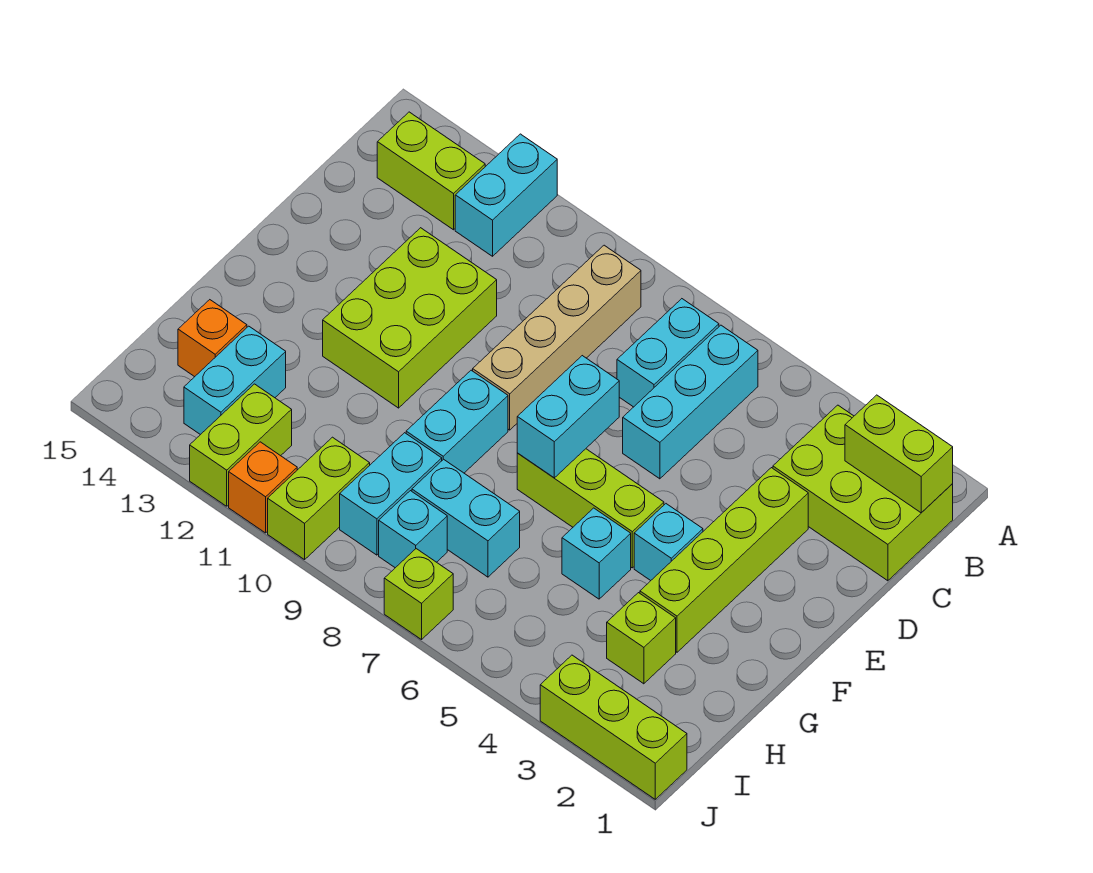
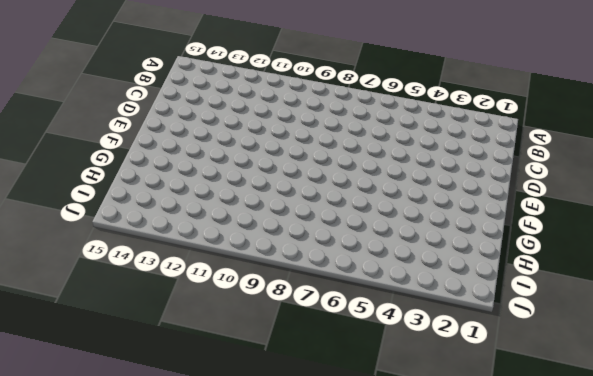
none -> cyan 1x2 brick [455,134,557,256]
none -> lime 2x3 brick [773,405,953,581]
none -> cyan 1x3 brick [623,325,758,479]

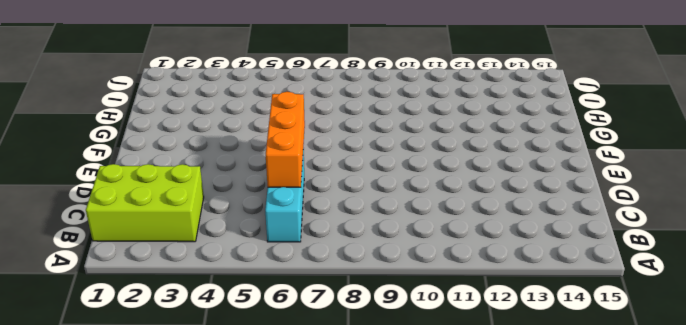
orange 1x3 brick [266,92,305,187] -> none
none -> cyan 1x2 brick [455,134,557,256]
none -> cyan 1x2 brick [617,299,719,407]
none -> tan 1x4 brick [473,245,641,430]

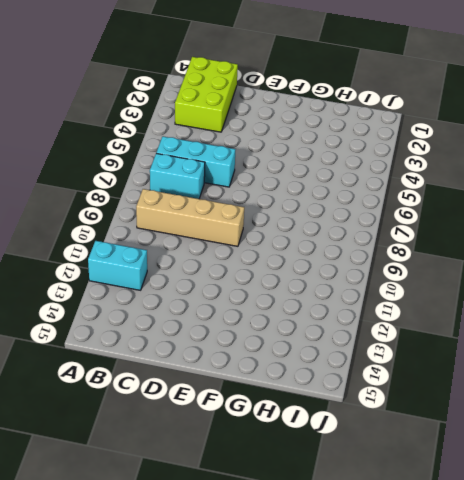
none -> lime 1x2 brick [377,112,485,230]
none -> lime 1x4 brick [640,468,808,652]
none -> lime 2x3 brick [323,228,497,408]

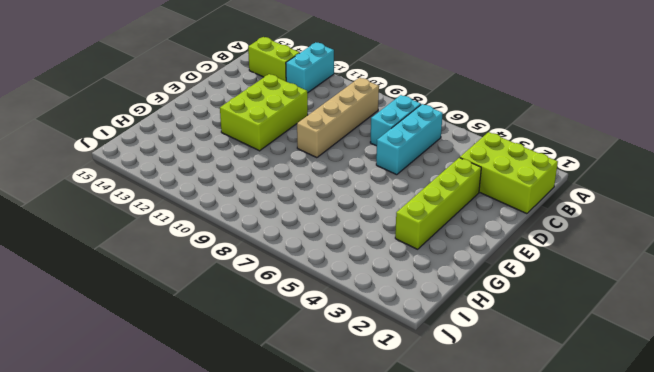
none -> cyan 1x1 brick [634,504,703,581]
none -> lime 1x3 brick [517,449,664,568]
none -> cyan 1x2 brick [406,370,508,473]

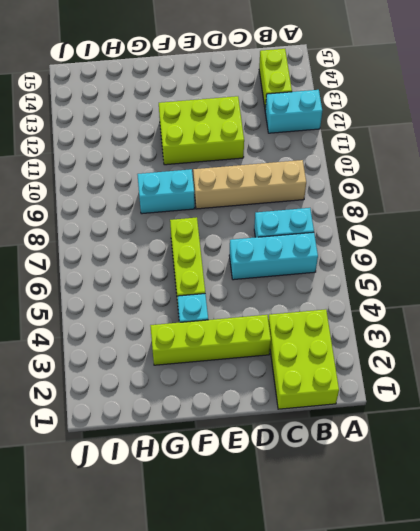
none -> cyan 1x1 brick [562,508,631,599]
none -> lime 1x1 brick [607,593,676,684]
none -> cyan 1x2 brick [412,459,520,577]

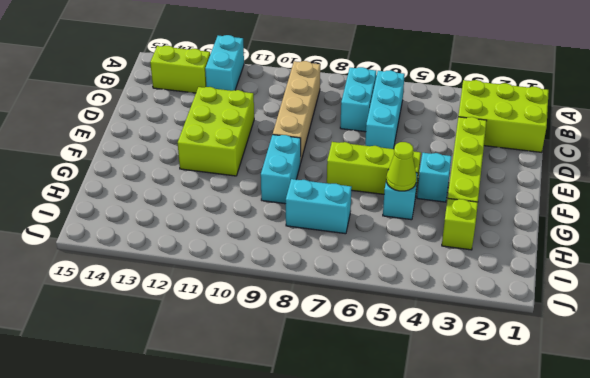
lime 1x1 cone [386,142,417,191] -> none
none -> cyan 1x2 brick [340,433,442,555]
none -> cyan 1x2 brick [184,326,286,435]
none -> orange 1x1 brick [178,300,247,377]

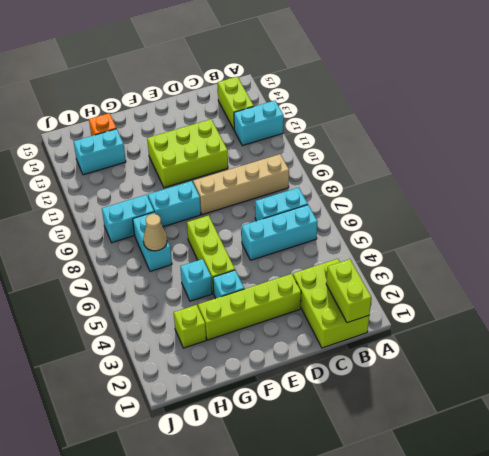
tan 1x1 cone [143,214,167,251] -> none
none -> cyan 1x1 brick [379,491,447,568]
none -> lime 1x2 brick [268,437,370,560]
none -> lime 1x2 brick [190,384,292,506]

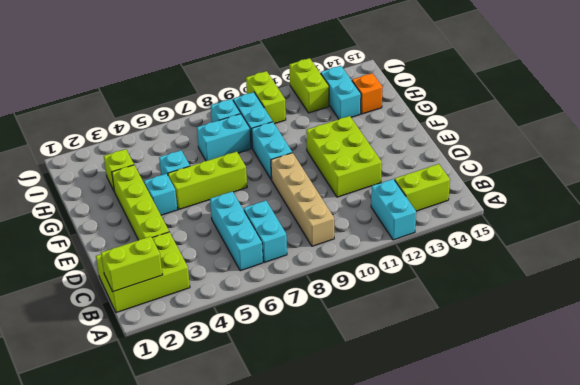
none -> lime 1x3 brick [540,655,687,799]
none -> lime 1x1 brick [384,549,453,640]
none -> orange 1x1 brick [229,442,297,533]

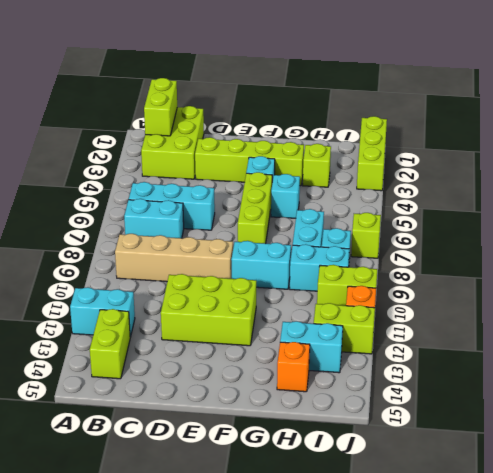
none -> cyan 1x2 brick [517,356,619,478]

